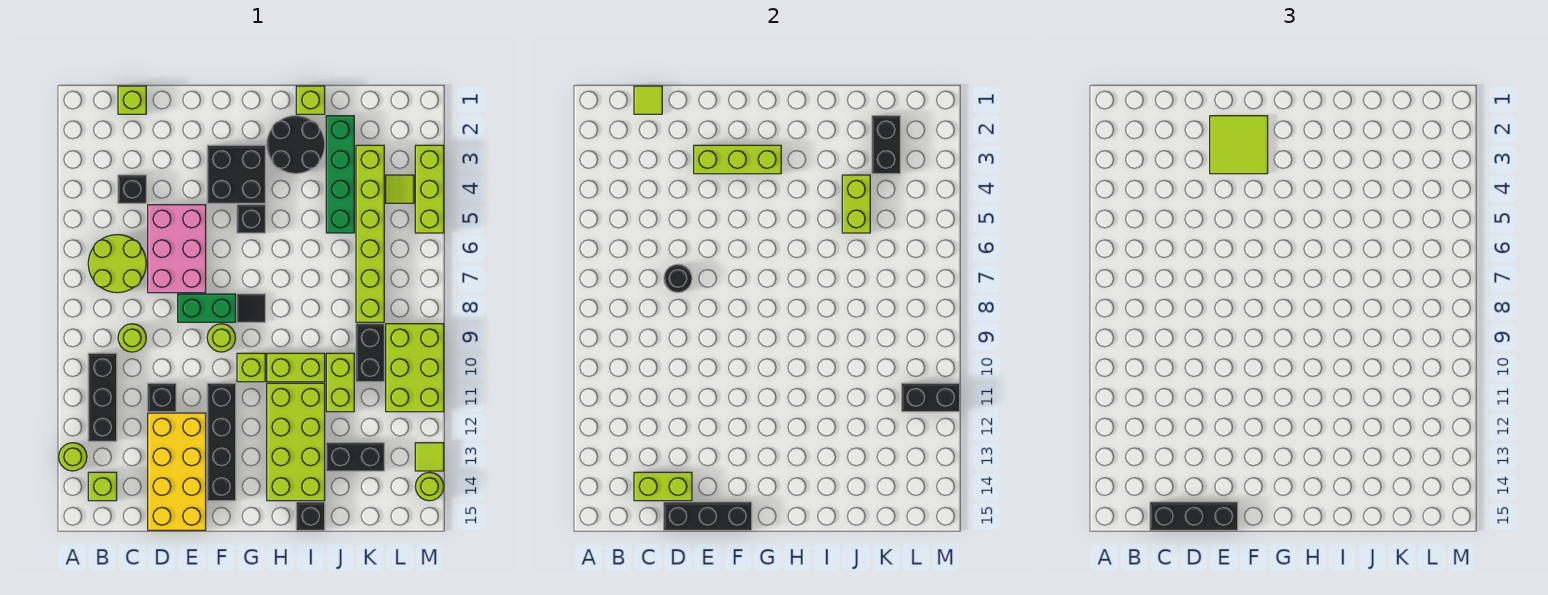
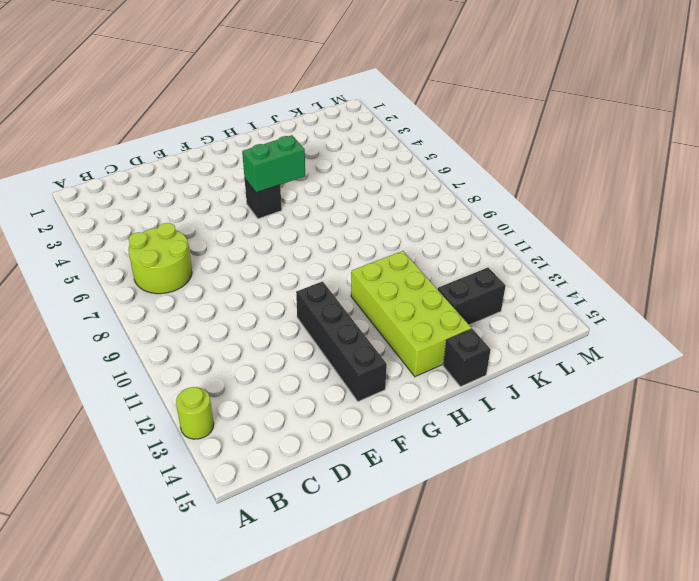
green 1x2 brick [242,135,305,193] -> green 1x2 brick moved to [178,294,236,322]
none -> black 1x3 brick [88,353,117,441]
none -> lime 1x1 brick [88,472,117,501]
none -> lime 1x1 brick [118,86,146,114]
none -> black 1x1 brick [118,175,146,203]

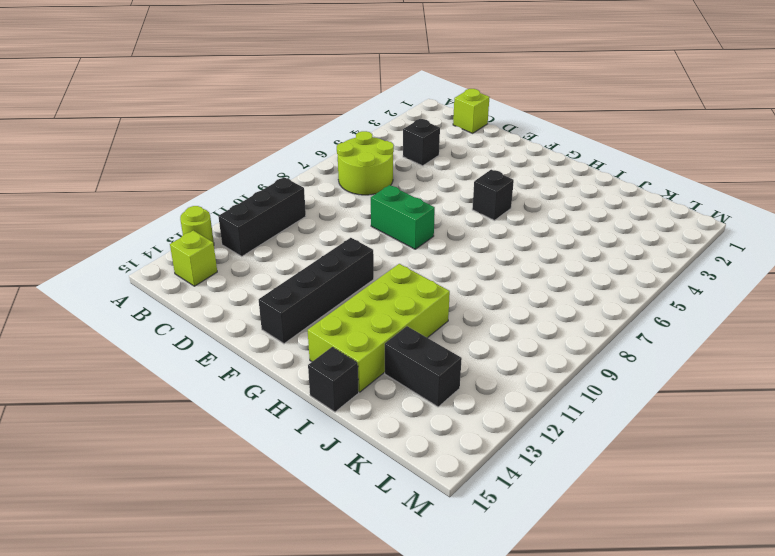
none -> lime 1x1 round brick [118,324,146,352]
none -> pink 2x3 brick [148,205,206,293]
none -> black 1x1 brick [148,383,176,412]
none -> yellow 2x4 brick [148,413,206,530]

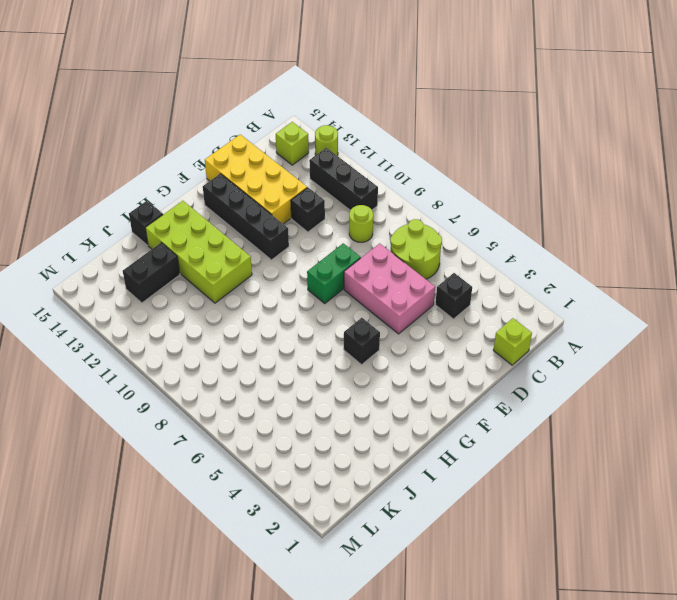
none -> black 2x2 brick [207,145,265,203]
none -> lime 1x1 round brick [207,324,235,352]
none -> black 1x1 tile [237,294,265,322]
none -> lime 1x1 brick [237,353,265,382]

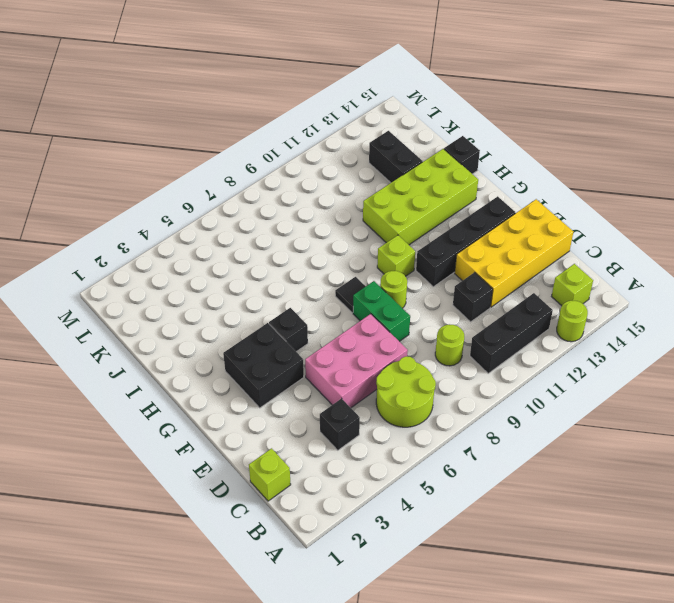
none -> black 2x2 round brick [267,116,325,174]
none -> lime 1x2 brick [267,353,325,382]
none -> lime 1x1 brick [296,86,325,114]
none -> green 1x4 brick [326,116,354,233]

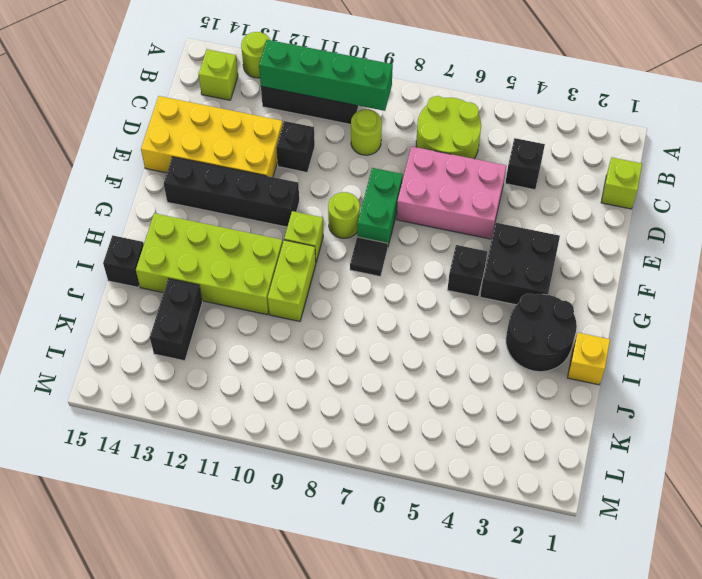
green 1x4 brick [259,40,393,111] -> green 1x4 brick moved to [326,116,354,233]
yellow 1x1 brick [567,333,610,385] -> lime 1x1 brick [296,86,325,114]
none -> lime 1x2 brick [326,353,354,412]
none -> lime 1x6 brick [356,145,384,322]
none -> black 1x2 brick [356,324,384,382]
none -> lime 1x1 tile [386,175,414,203]

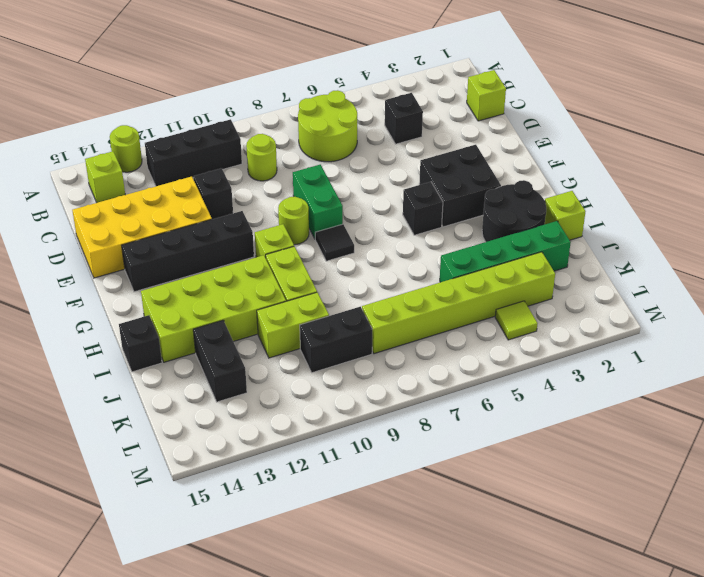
none -> pink 2x3 brick [148,205,206,293]
none -> lime 2x3 brick [386,324,444,412]
none -> lime 1x3 brick [415,145,444,233]
none -> lime 1x1 tile [415,443,444,471]

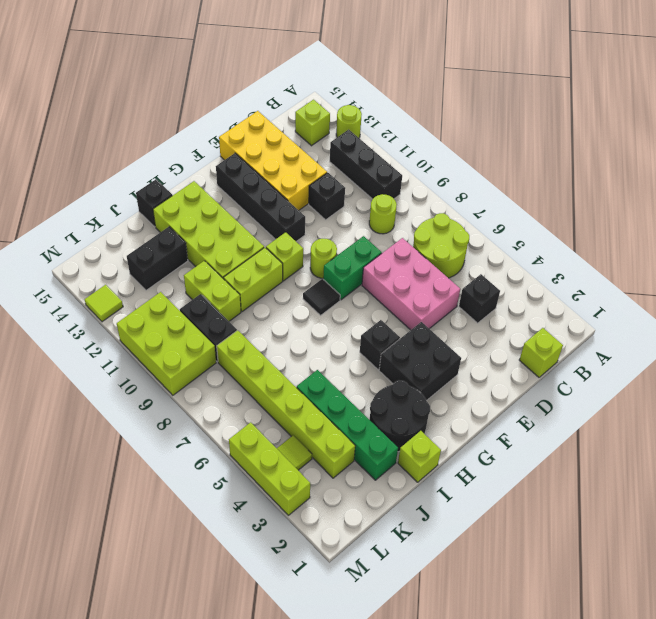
none -> lime 1x1 round brick [415,472,444,501]
none -> lime 1x1 tile [634,86,662,114]
none -> lime 1x2 brick [634,472,692,501]
none -> black 1x1 round brick [664,264,692,293]

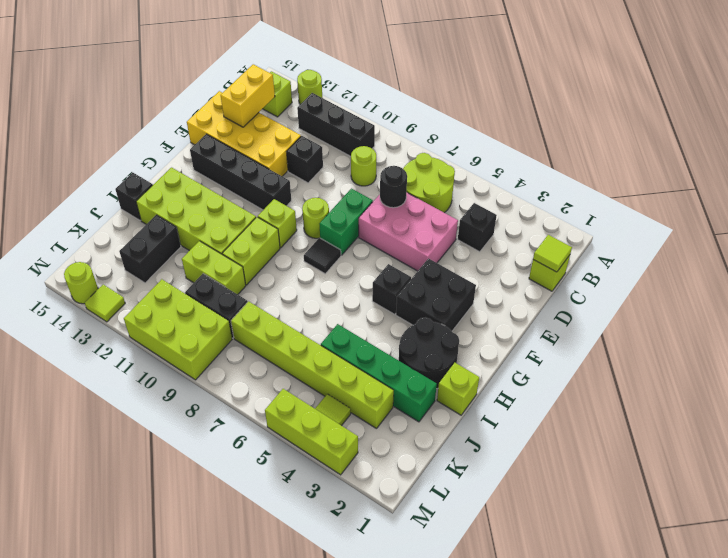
yellow 1x2 brick [221,64,275,127] -> lime 1x2 brick [634,472,692,501]
none -> black 1x3 brick [664,502,752,530]
none -> lime 1x3 brick [694,145,781,174]
none -> lime 1x2 brick [842,175,870,233]
none -> black 1x2 brick [872,116,900,174]

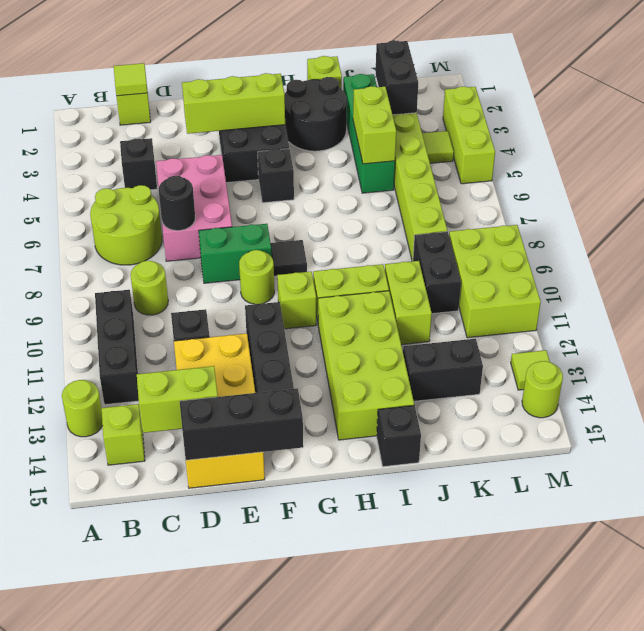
none -> black 1x2 brick [902,383,960,412]
none -> black 1x3 brick [1150,502,1238,530]
none -> lime 2x2 tile [1210,116,1268,174]

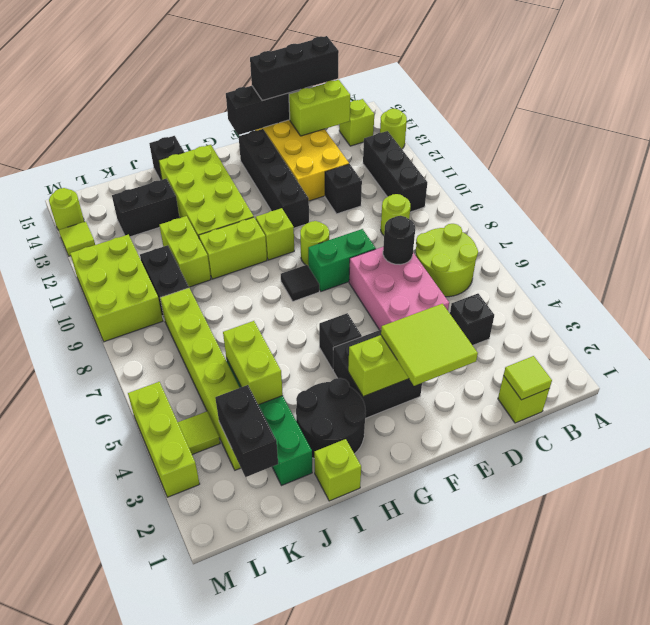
none -> black 1x2 brick [902,383,960,412]

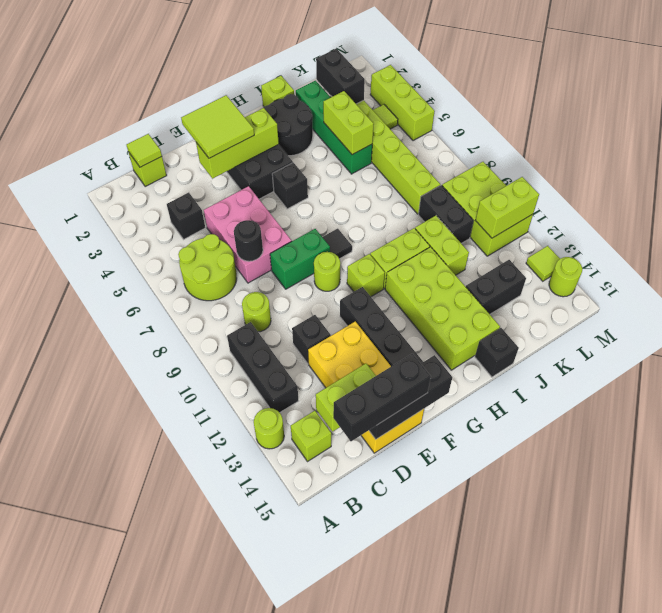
lime 1x2 brick [475,177,539,238] -> black 1x2 brick [902,383,960,412]

